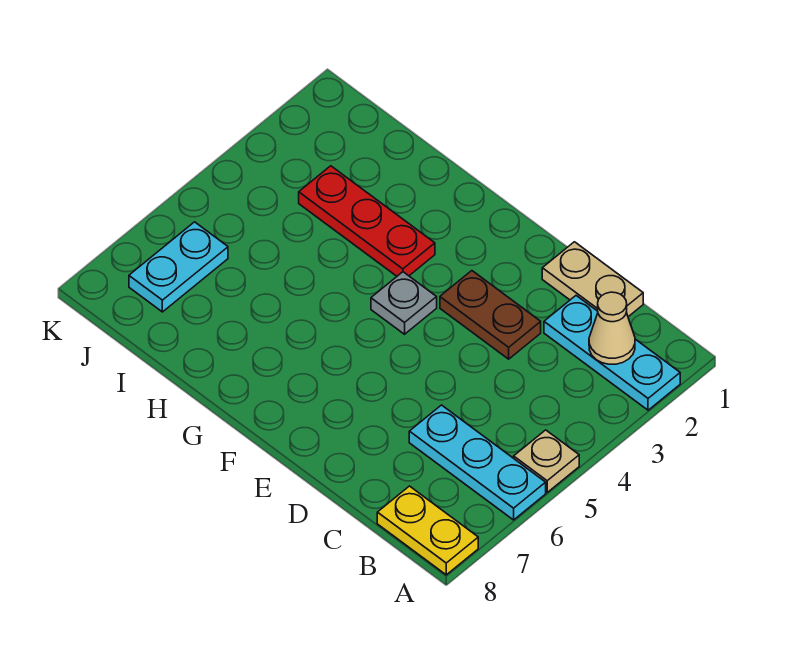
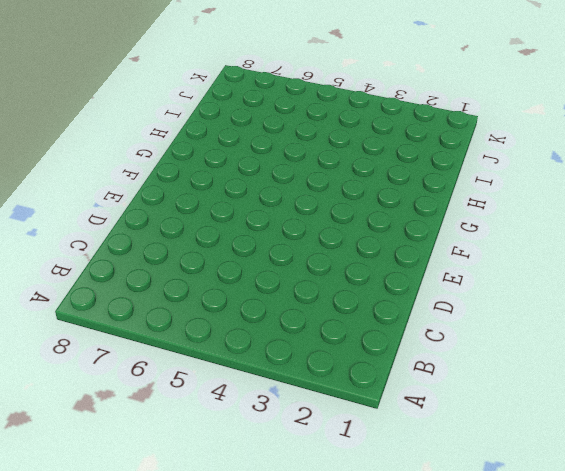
none -> cyan 1x3 plate [544,296,680,410]
none -> tan 1x1 plate [514,430,579,492]

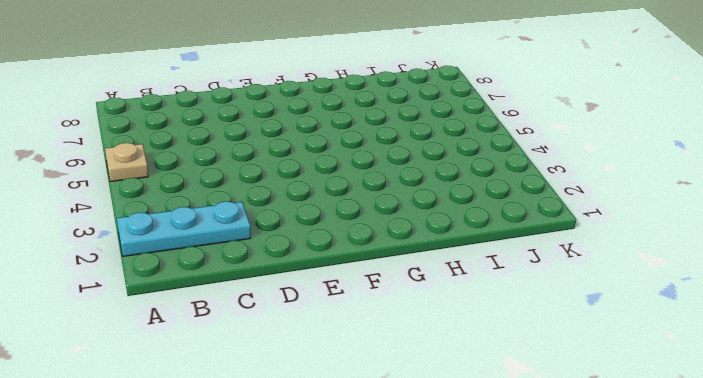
none -> cyan 1x3 plate [409,405,546,520]
none -> yellow 1x2 plate [377,486,478,575]

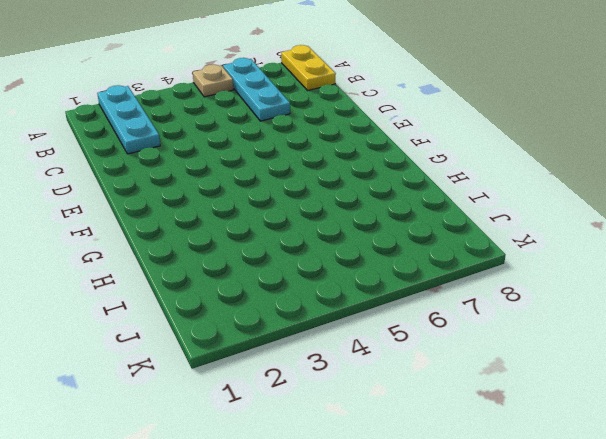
none -> tan 1x2 plate [542,242,643,317]
none -> brown 1x2 plate [440,271,541,359]

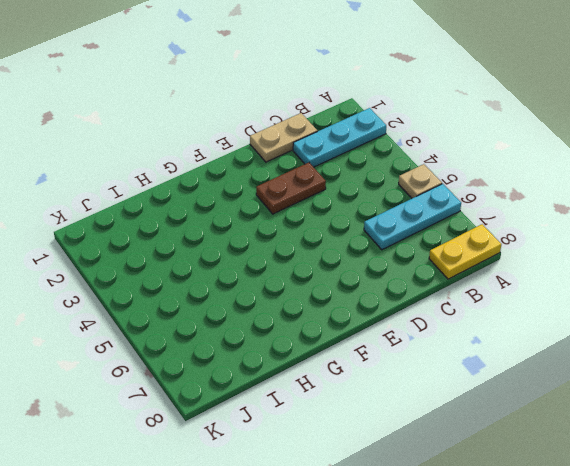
none -> grey 1x1 plate [371,272,437,334]
none -> red 1x3 plate [299,166,435,276]

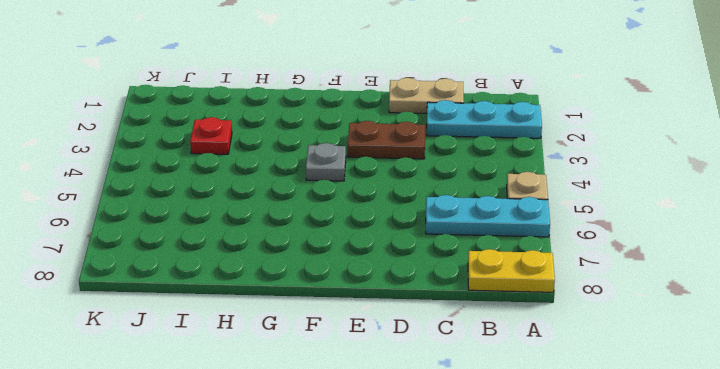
red 1x1 plate [190,117,232,154] -> red 1x3 plate [299,166,435,276]
none -> cyan 1x2 plate [129,222,228,312]
none -> tan 1x1 cone [589,292,635,364]

